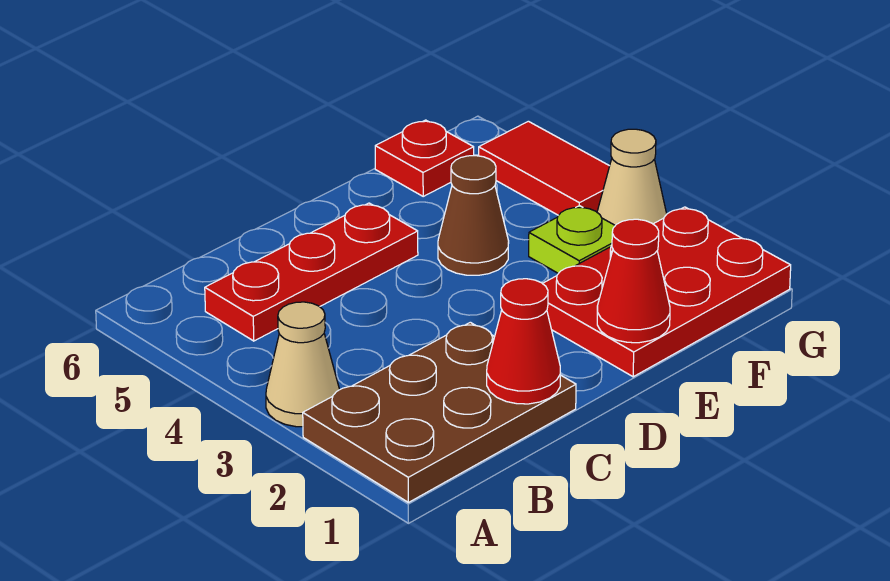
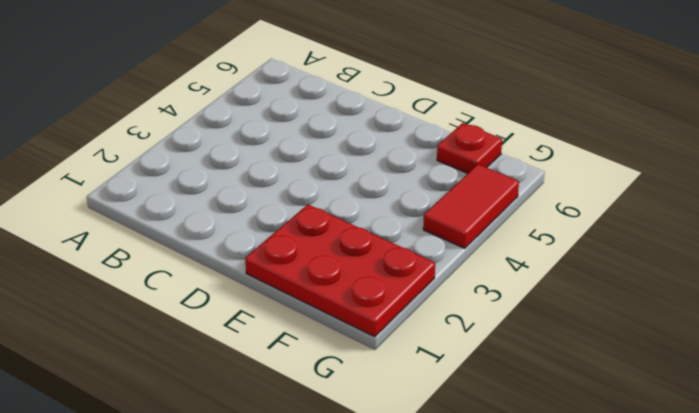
none -> brown 2x3 plate [303,322,576,502]
none -> tan 1x1 cone [266,302,340,427]

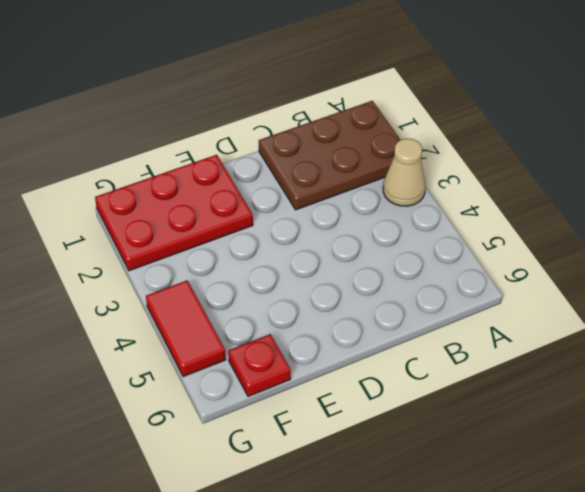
none -> red 1x3 plate [205,203,418,341]
none -> brown 1x1 cone [438,156,509,275]

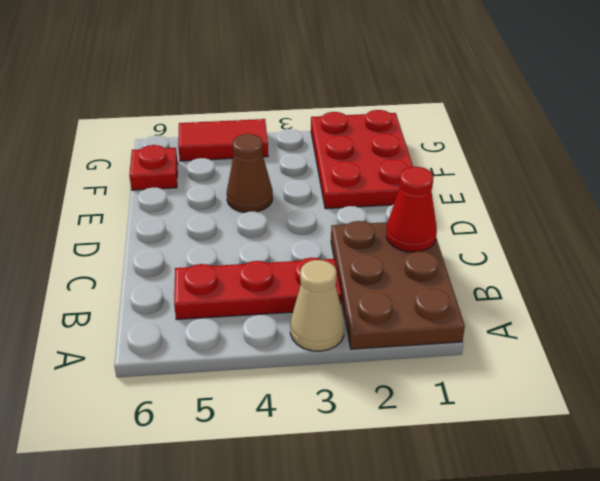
red 1x3 plate [174,258,341,319] -> red 1x3 plate turned to [205,203,418,341]
none -> lime 1x1 plate [529,206,615,273]
none -> tan 1x1 cone [597,129,667,225]

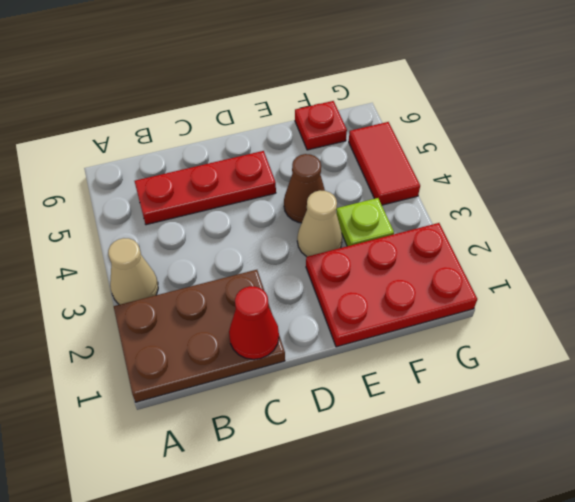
tan 1x1 cone [297,190,342,257] -> tan 1x1 cone moved to [597,129,667,225]
none -> red 1x1 cone [597,219,670,343]

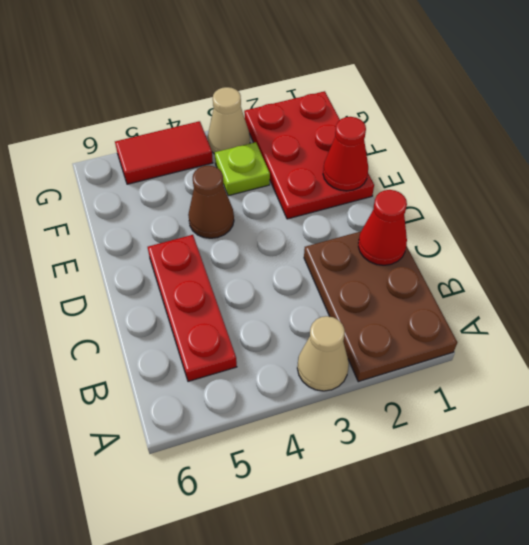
none -> red 1x1 plate [375,120,474,196]

